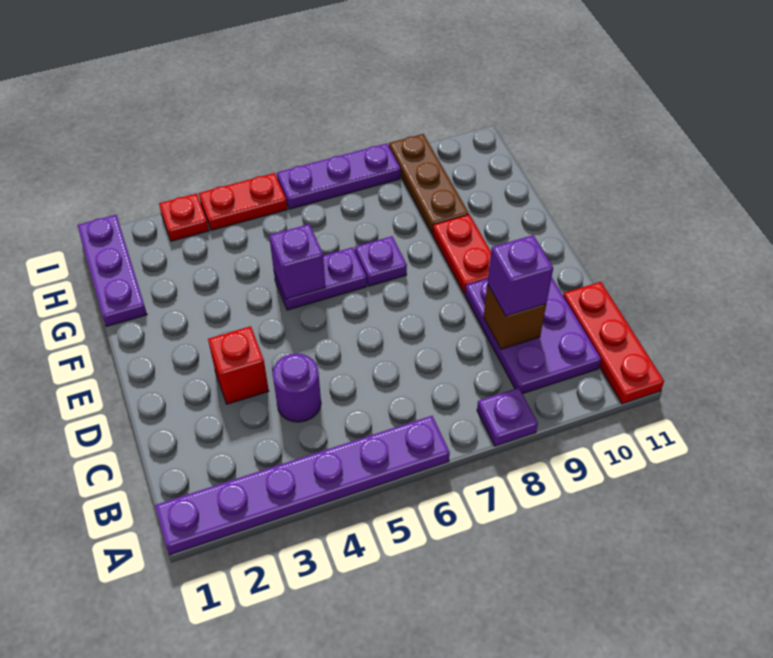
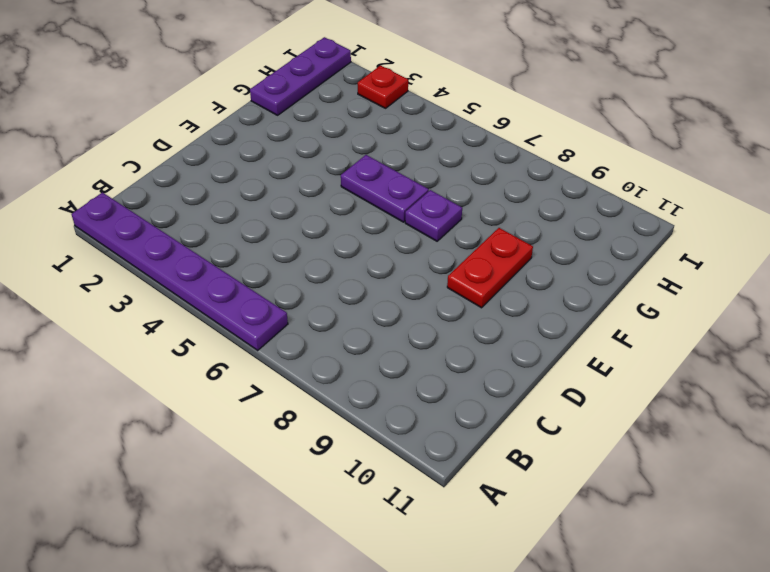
none -> purple 1x1 plate [477,388,538,446]
none -> red 1x3 plate [563,282,664,404]
none -> purple 2x3 plate [465,278,601,394]

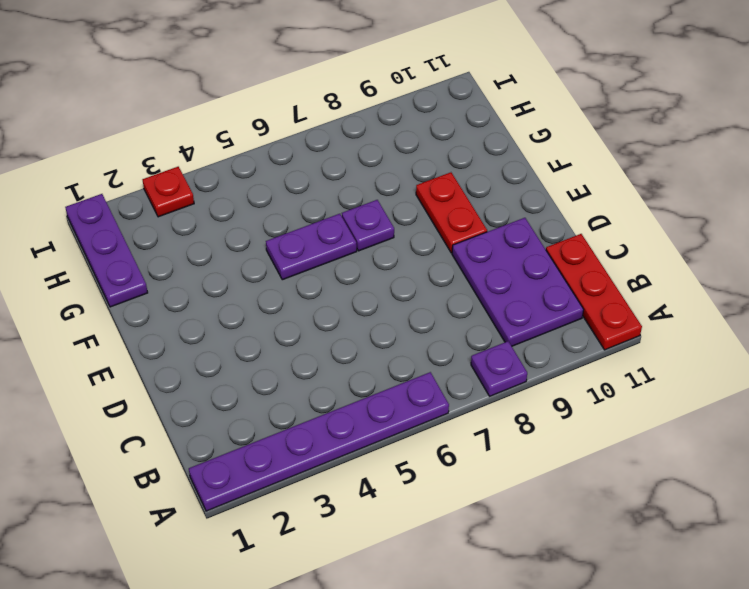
none -> purple 1x1 round brick [273,354,321,422]
none -> red 1x1 brick [208,326,269,404]
none -> brown 1x3 plate [389,134,469,234]

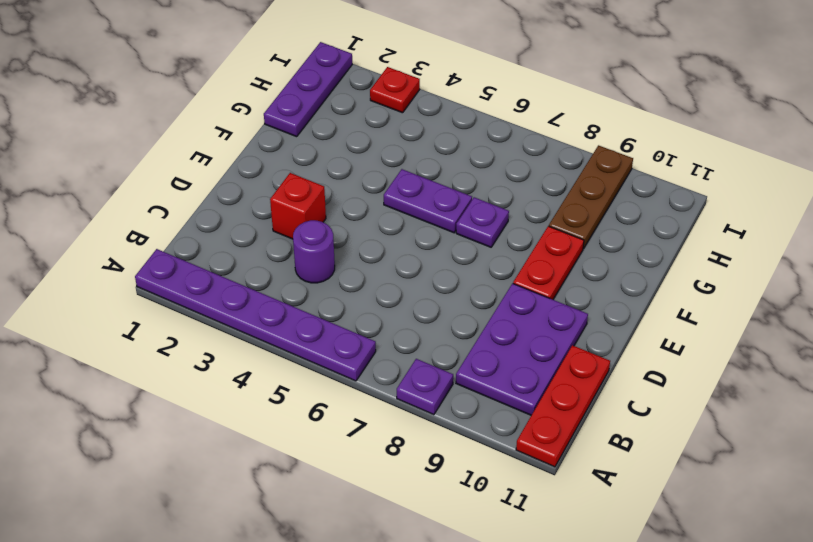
none -> red 1x2 plate [199,173,287,230]
none -> purple 1x3 plate [277,143,401,209]
none -> brown 1x1 brick [483,284,546,349]

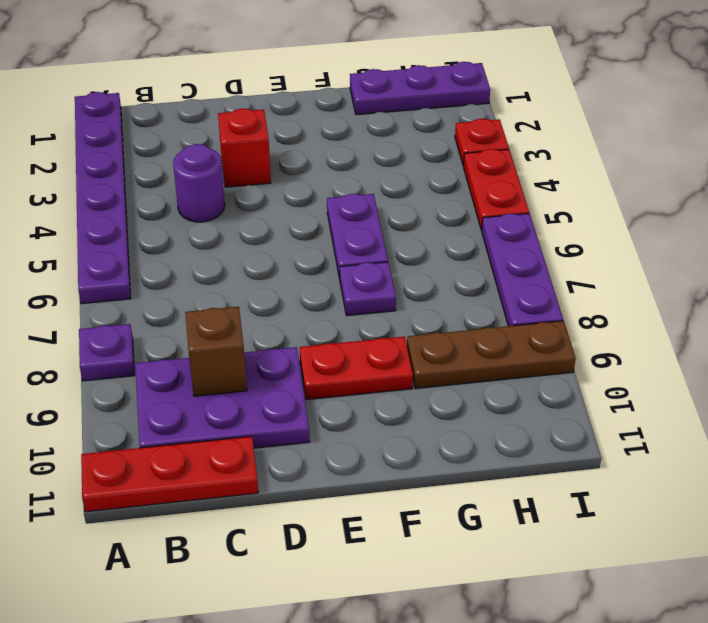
none -> purple 1x1 brick [269,224,326,299]
none -> purple 1x1 brick [487,235,553,316]

